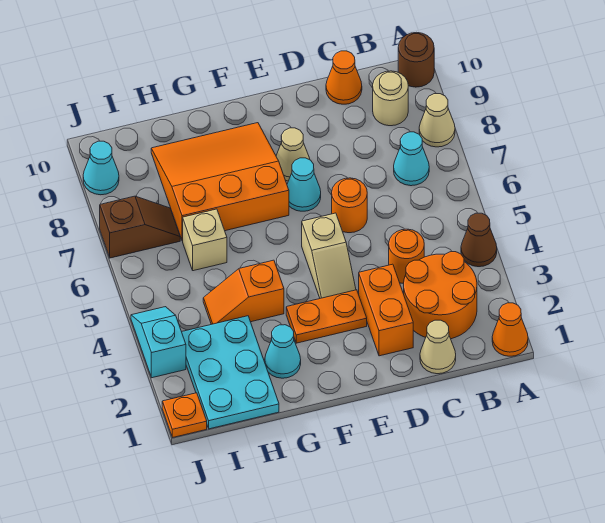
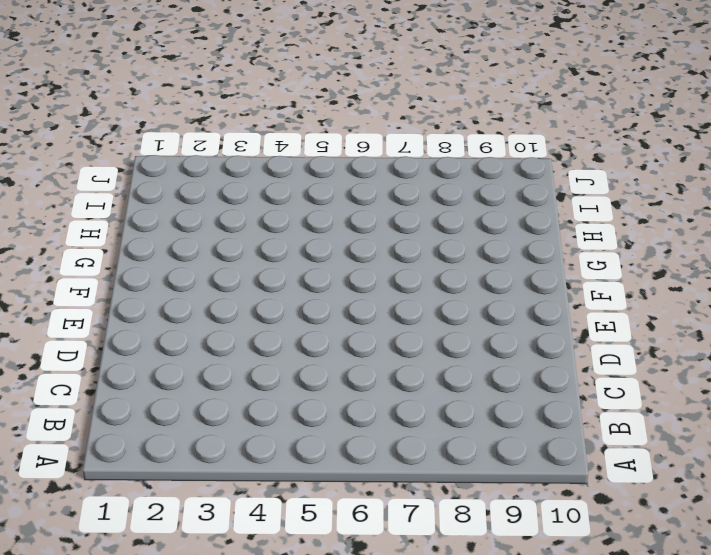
none -> orange 1x1 cone [492,303,528,356]
none -> brown 1x1 cone [461,213,497,267]
none -> tan 1x1 cone [419,94,455,147]

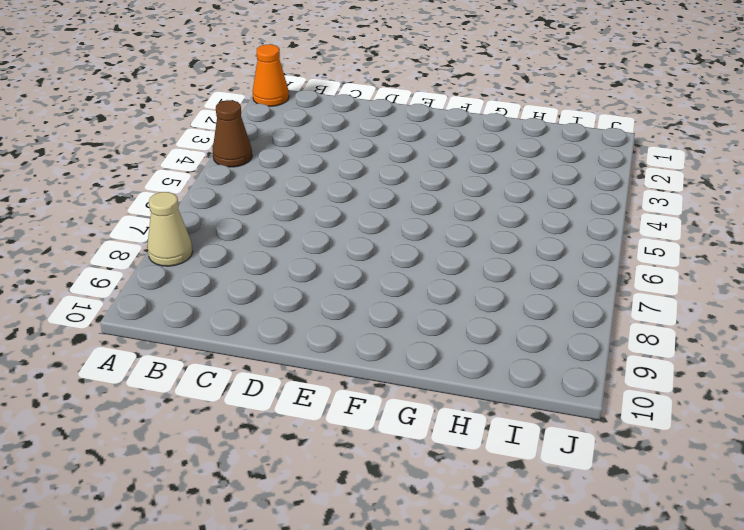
none -> brown 1x1 round brick [398,32,434,87]
none -> orange 2x2 round brick [404,252,477,339]
none -> cyan 1x1 cone [394,132,429,186]

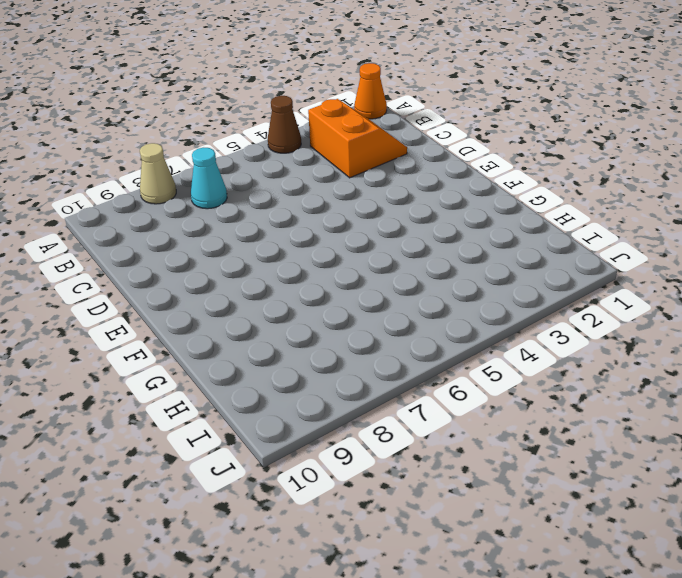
orange 2x2 slope [308,99,407,178] -> orange 2x2 round brick [404,252,477,339]
none -> brown 1x1 round brick [398,32,434,87]
none -> tan 1x1 round brick [373,71,408,126]
none -> tan 1x1 cone [420,320,456,374]

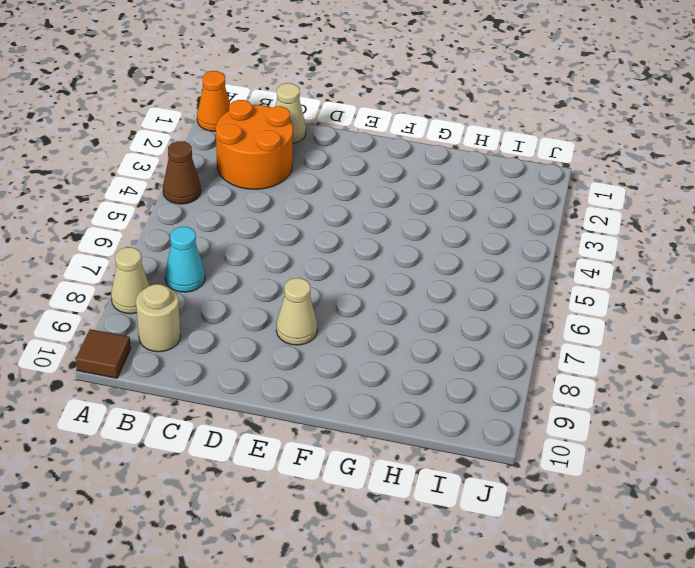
brown 1x1 tile [75,329,131,378] -> brown 1x1 round brick [398,32,434,87]
none -> orange 1x1 round brick [389,229,424,284]
none -> orange 1x1 cone [326,51,362,104]
none -> orange 1x2 brick [359,264,413,356]

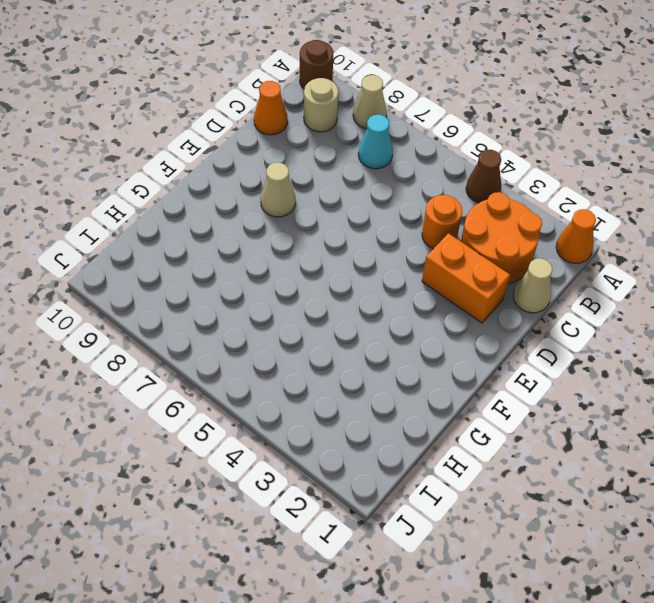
none -> orange 1x1 round brick [332,178,367,233]
none -> orange 1x2 plate [286,290,367,343]
none -> tan 1x2 slope [302,213,356,298]

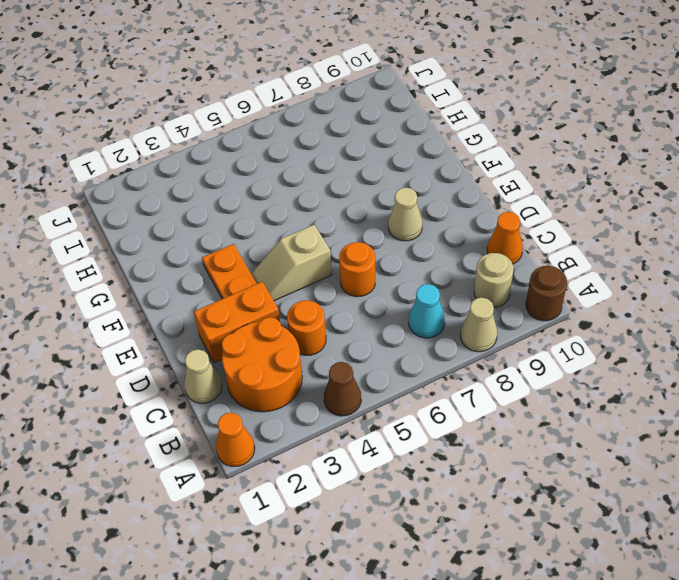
none -> cyan 1x1 cone [287,158,321,211]
none -> orange 3x3 slope [151,123,289,241]
none -> cyan 1x1 cone [265,325,301,378]

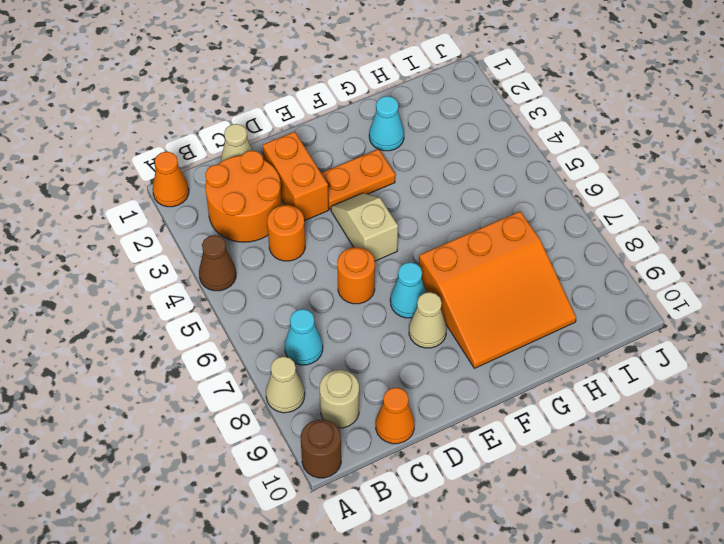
none -> orange 1x2 slope [203,260,284,324]
none -> cyan 2x3 plate [182,316,279,429]
none -> tan 1x1 brick [183,209,227,271]

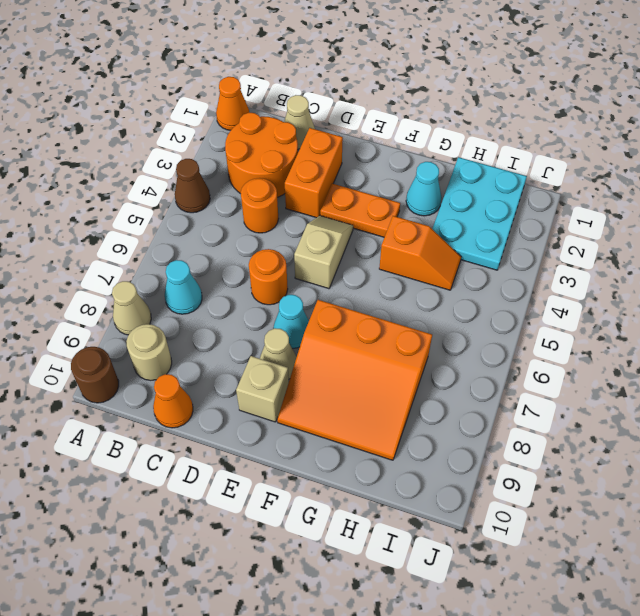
tan 1x1 brick [236,356,289,422] -> tan 1x1 brick moved to [183,209,227,271]
none -> brown 1x2 slope [100,196,180,258]
none -> orange 1x1 plate [162,393,207,437]
none -> cyan 1x2 slope [131,307,186,378]

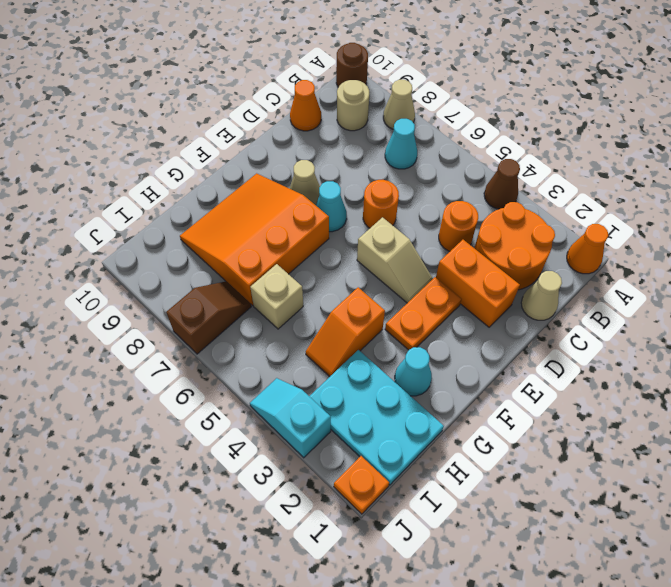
none -> cyan 1x1 cone [83,141,119,195]

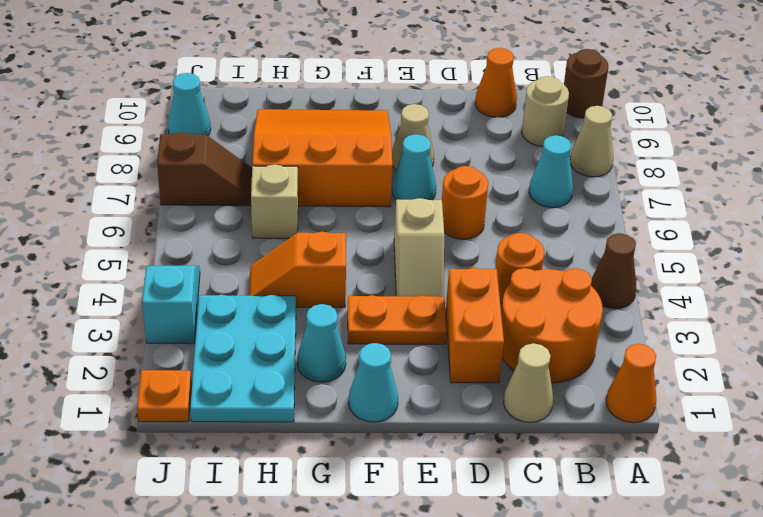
cyan 1x1 cone [349,343,398,422] -> none

